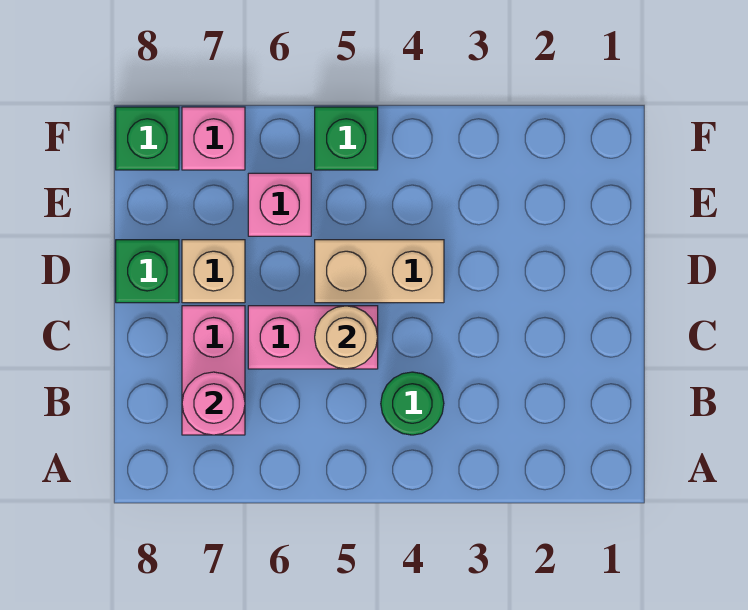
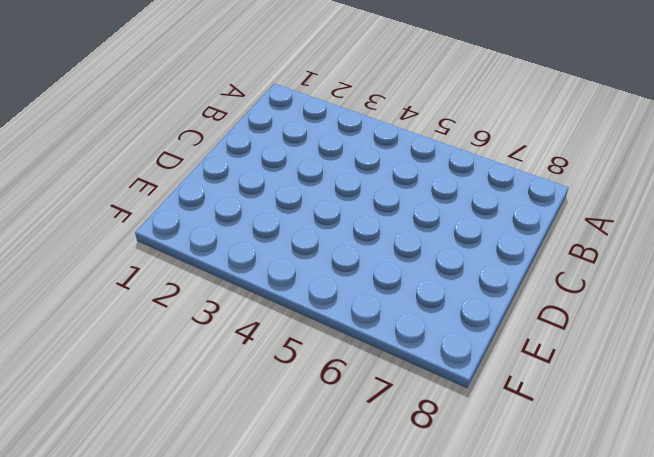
none -> green 1x1 round brick [381,372,444,435]
none -> pink 1x2 brick [182,306,245,435]
none -> pink 1x2 brick [248,306,378,369]

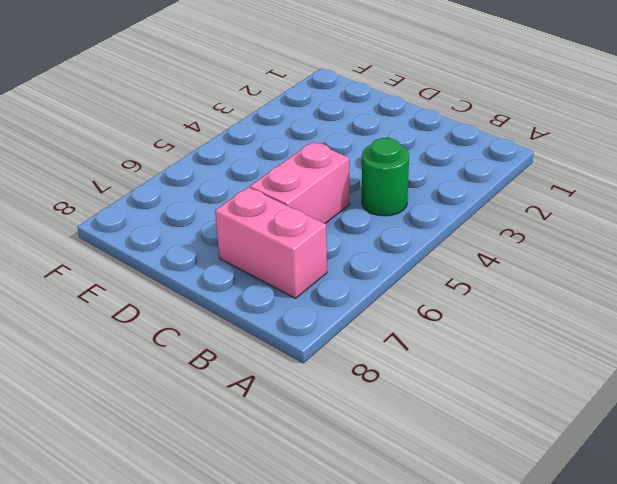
none -> tan 1x2 brick [315,240,444,303]
none -> tan 1x1 brick [182,240,245,303]
none -> green 1x1 brick [116,240,179,303]

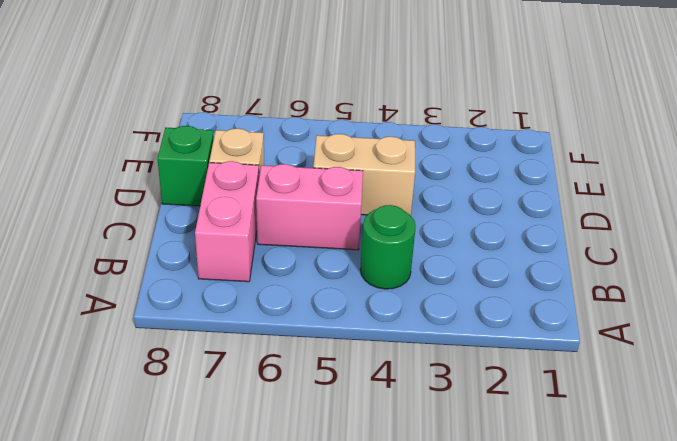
none -> pink 1x1 brick [248,173,311,236]
none -> green 1x1 brick [315,107,378,170]
none -> pink 1x1 brick [182,107,245,170]

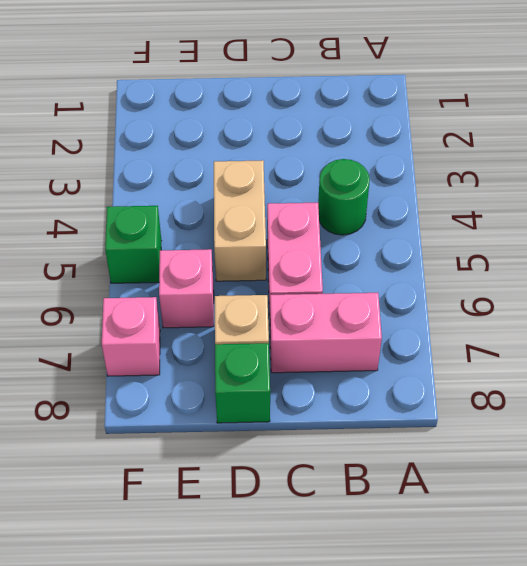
none -> green 1x1 brick [116,107,179,170]
none -> pink 1x1 round brick [182,372,245,435]
none -> tan 1x1 round brick [315,306,378,369]

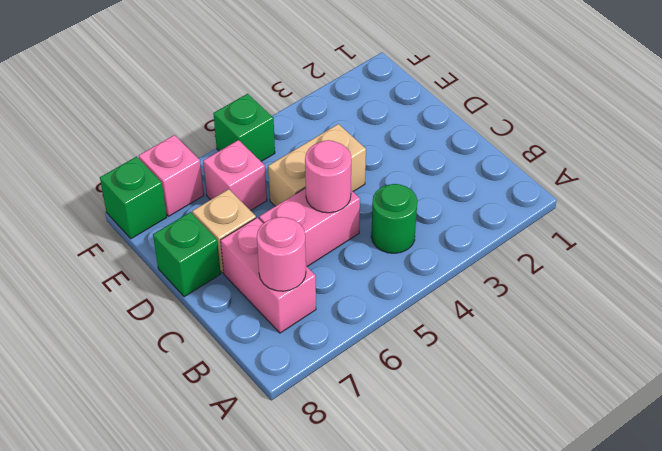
pink 1x1 round brick [305,140,351,213] -> tan 1x1 round brick [315,306,378,369]

